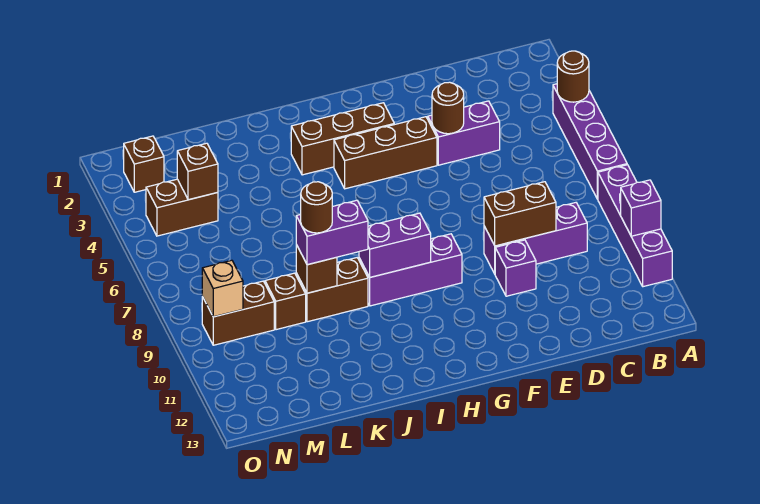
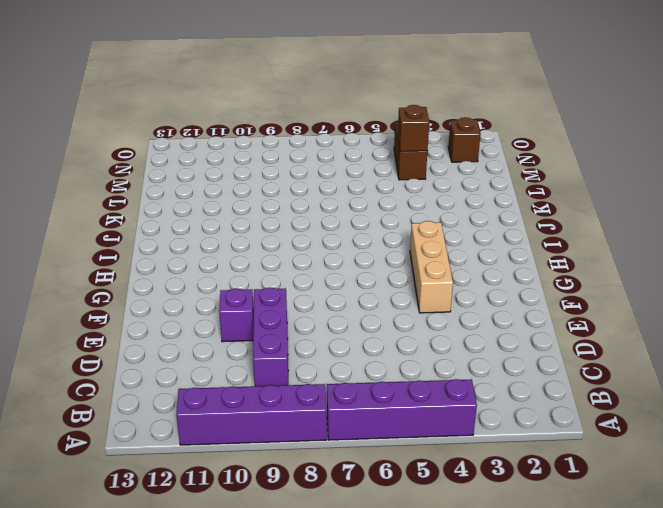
tan 1x3 brick [410,221,453,313] -> brown 1x3 brick [334,117,437,189]
none -> purple 1x2 brick [428,101,500,165]
none -> brown 1x3 brick [291,103,394,175]
none -> purple 1x3 brick [359,234,462,306]

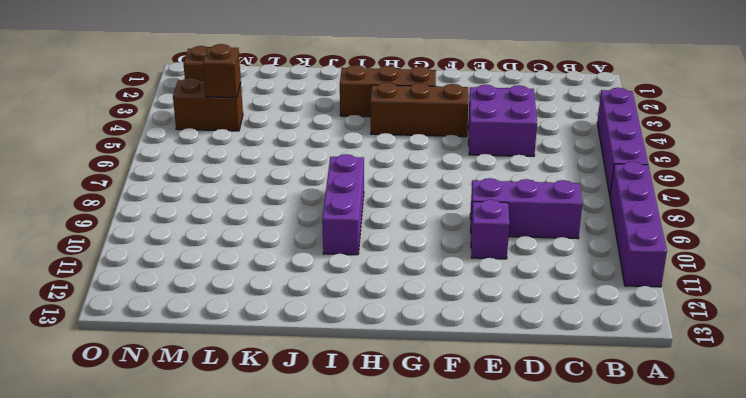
purple 2x2 brick [468,85,537,157] -> purple 1x2 brick [428,101,500,165]
purple 1x3 brick [322,154,364,255] -> purple 1x3 brick turned to [359,234,462,306]
none -> brown 1x2 brick [296,258,368,322]
none -> brown 1x1 brick [265,273,306,330]
none -> brown 1x2 brick [202,281,274,345]

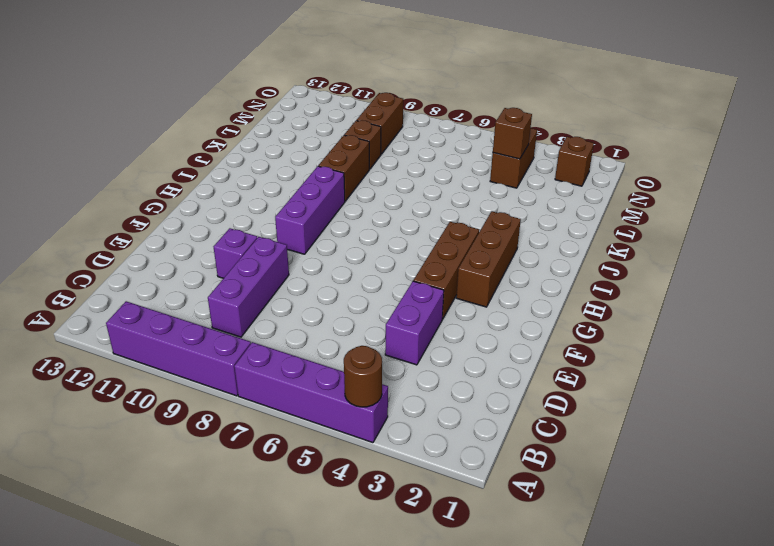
none -> purple 1x1 brick [621,180,661,236]
none -> brown 1x2 brick [484,182,556,246]
none -> brown 1x1 round brick [432,82,464,134]

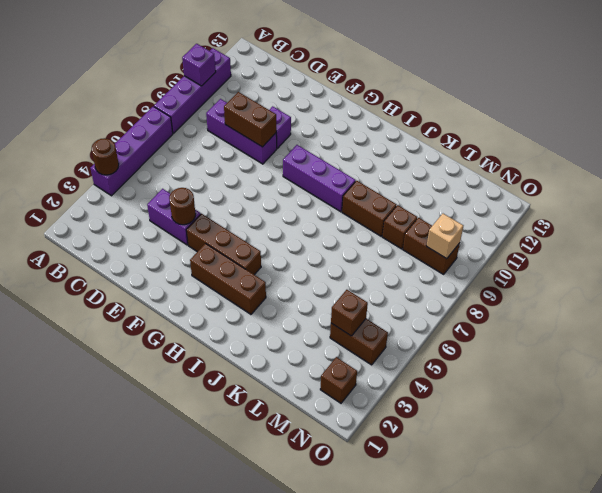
none -> purple 1x2 brick [359,213,431,277]
none -> brown 1x1 brick [296,245,337,293]
none -> purple 1x2 brick [296,200,368,265]

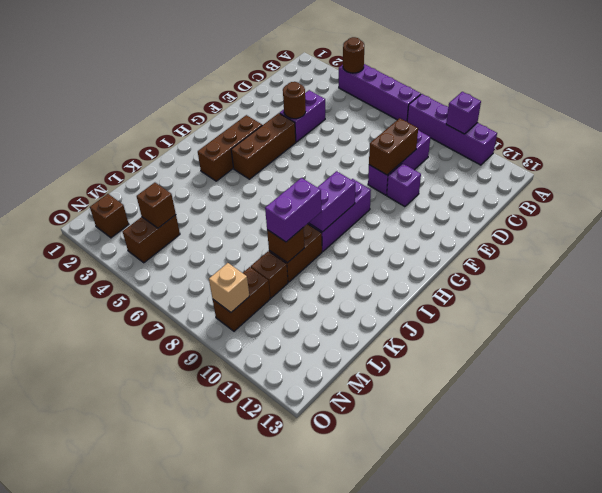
none -> brown 1x1 round brick [300,182,332,233]

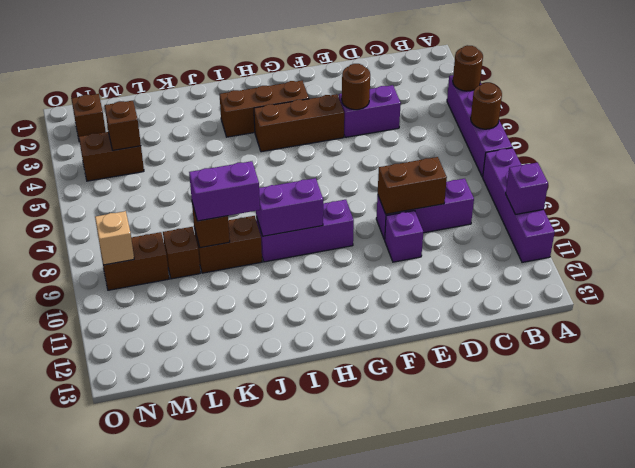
brown 1x1 round brick [471,83,502,129] -> brown 1x1 round brick moved to [300,182,332,233]

